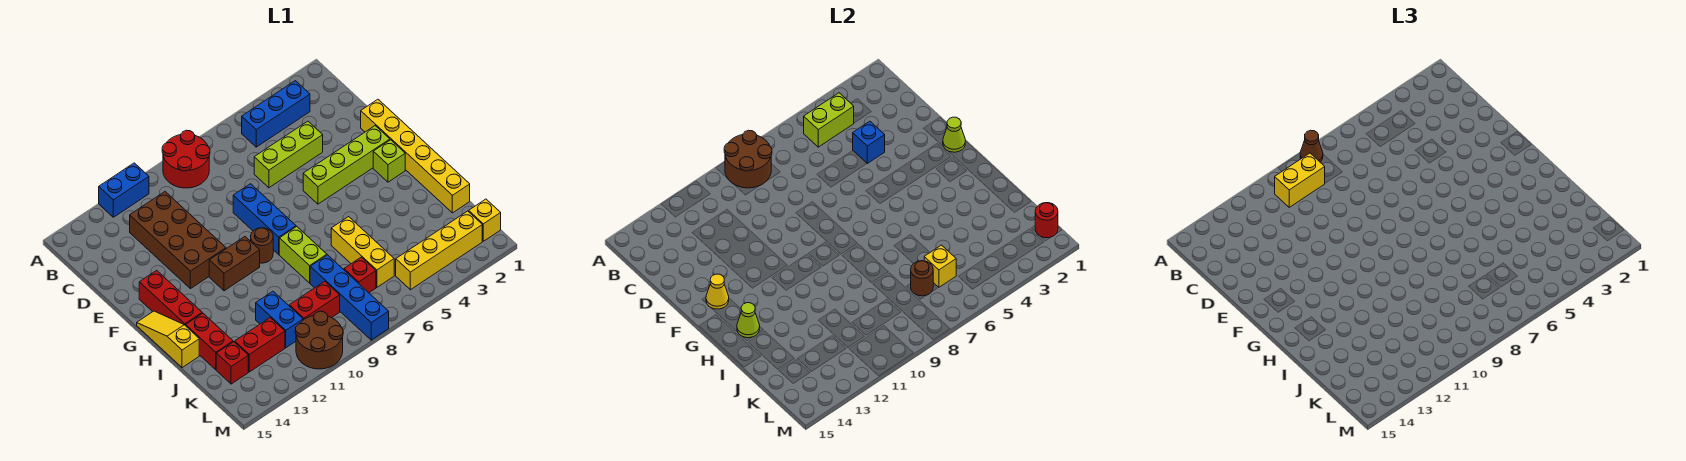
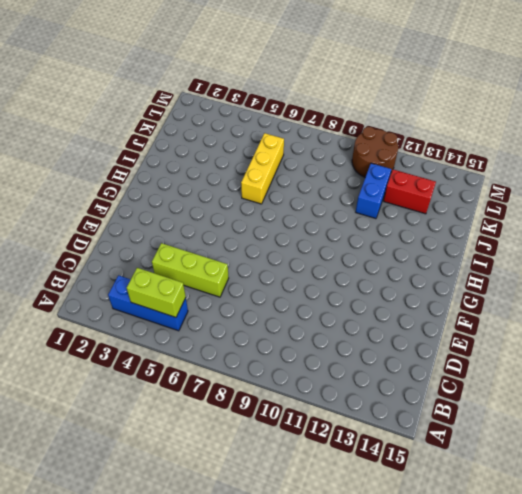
none -> red 2x2 round brick [162,130,210,188]
none -> blue 1x2 brick [99,163,149,217]
none -> brown 2x4 brick [130,192,226,289]
none -> yellow 1x6 brick [361,99,470,213]

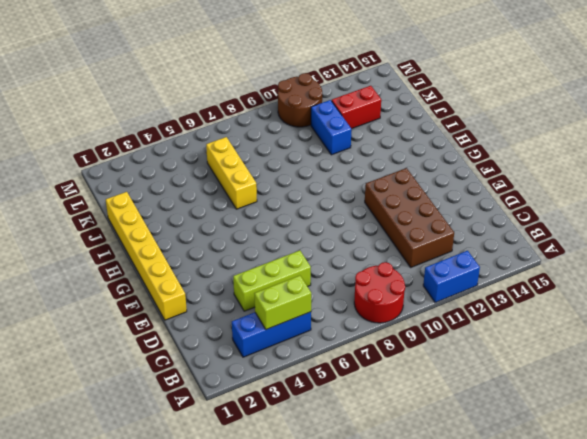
none -> blue 1x3 brick [233,184,296,254]
none -> lime 1x4 brick [303,126,390,204]
none -> red 1x3 brick [139,270,202,326]
none -> lime 1x1 brick [373,140,405,182]

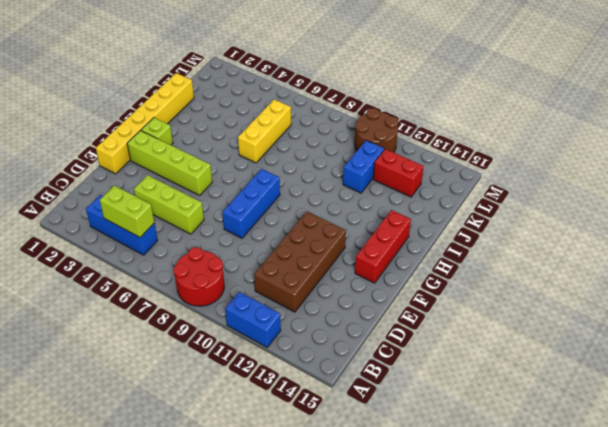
none -> brown 1x1 round brick [251,228,273,263]
none -> brown 1x2 brick [209,237,260,291]
none -> yellow 1x3 slope [137,311,199,368]
none -> lime 1x2 brick [279,227,327,283]

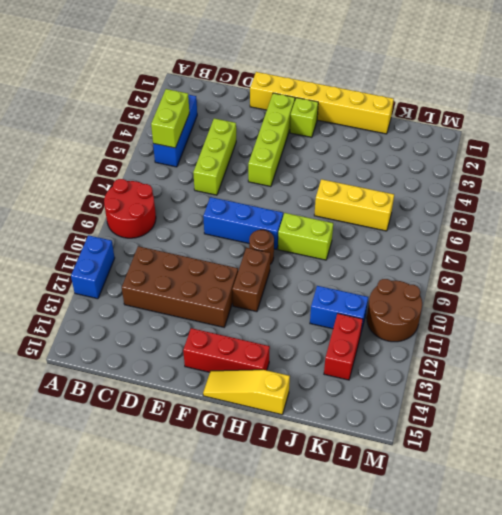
none -> red 1x2 brick [186,313,233,370]
none -> blue 1x4 brick [310,255,389,340]
none -> red 1x1 brick [344,257,376,293]
none -> red 1x2 brick [289,281,340,320]

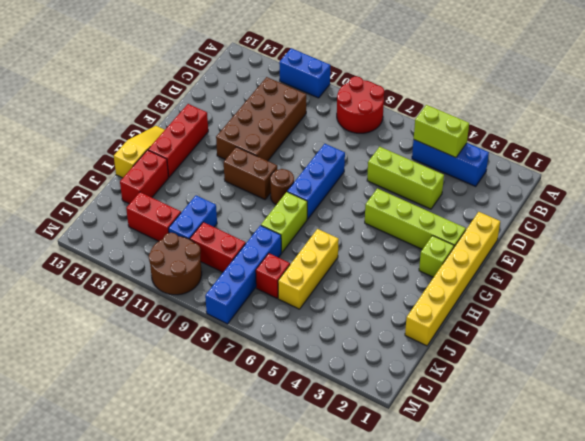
none -> red 1x1 brick [216,342,248,384]
none -> yellow 1x1 brick [469,199,501,241]
none -> yellow 1x4 brick [396,211,482,290]
none -> brown 2x2 round brick [724,130,772,188]

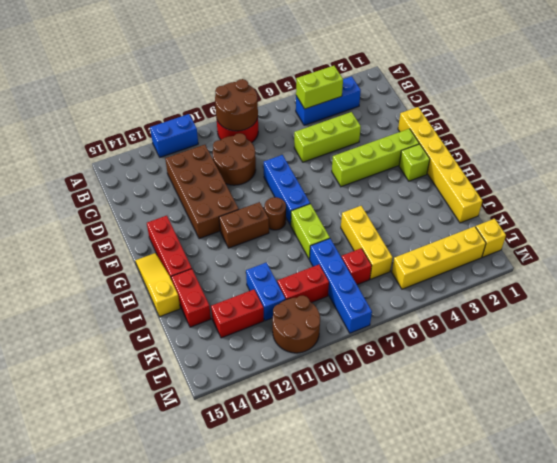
brown 2x2 round brick [213,133,256,185] -> none
none -> red 1x1 brick [216,342,248,384]
none -> blue 1x1 brick [853,121,885,163]
none -> lime 1x1 cone [943,117,965,152]
none -> yellow 1x1 cone [706,274,729,309]

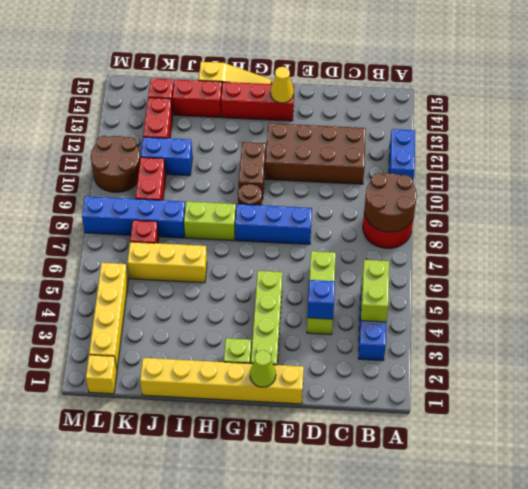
none -> lime 1x1 cone [737,303,760,338]
none -> yellow 1x1 brick [924,245,956,287]
none -> brown 1x1 round brick [911,261,933,296]
none -> red 1x1 round brick [1035,203,1058,238]

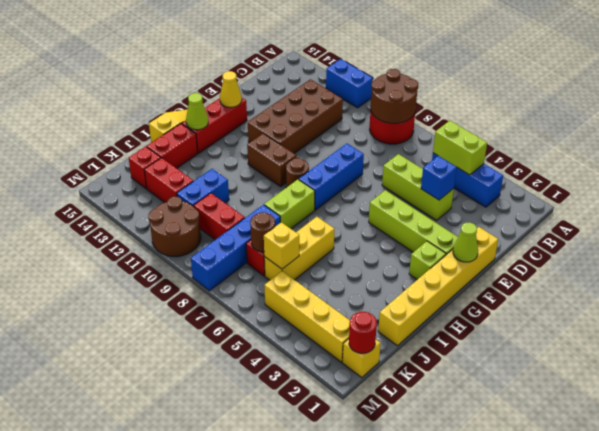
none -> brown 1x1 cone [1300,130,1323,162]
none -> yellow 1x2 brick [1275,153,1325,207]

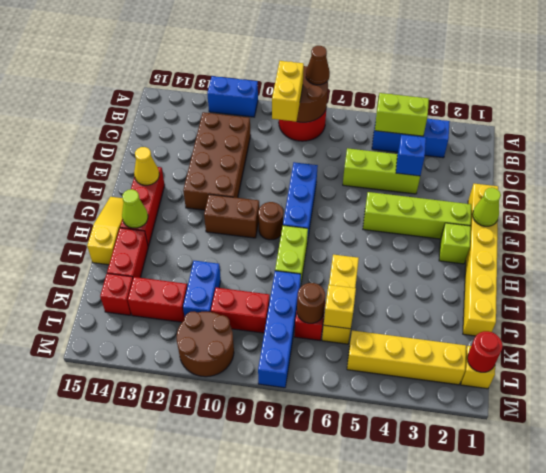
yellow 1x2 brick [272,61,304,122] -> yellow 1x2 brick turned to [1275,153,1325,207]

